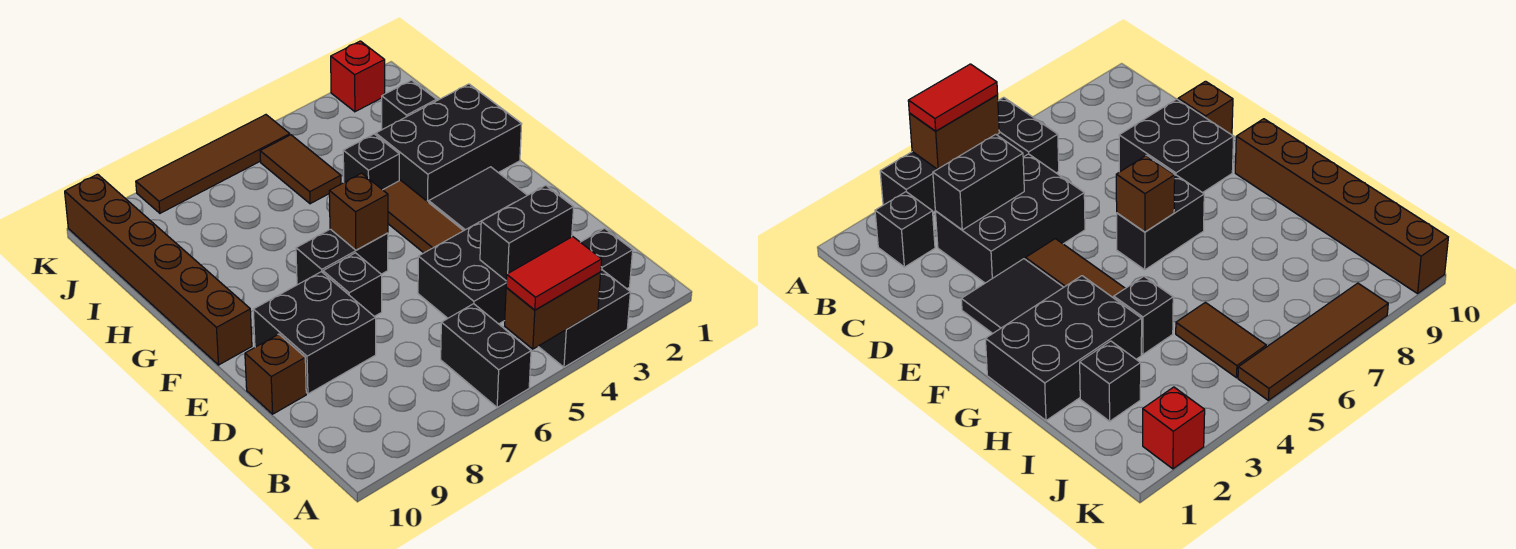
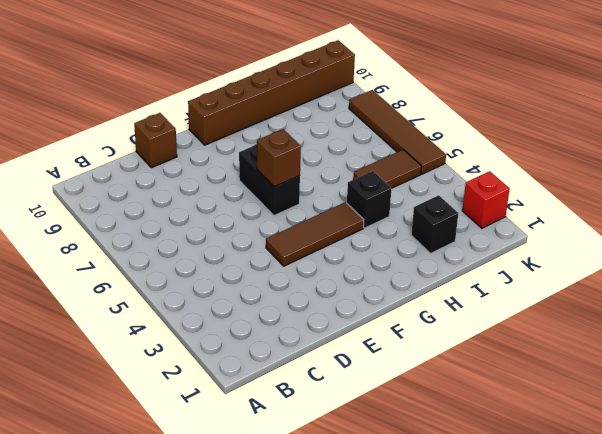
none -> black 1x2 brick [538,270,630,367]
none -> black 1x2 brick [441,304,531,407]
none -> black 1x1 brick [581,228,633,289]

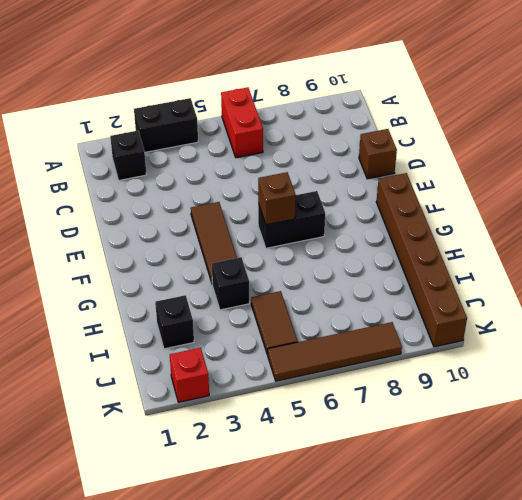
red 1x2 brick [221,87,263,158] -> black 1x2 brick [441,304,531,407]
none -> black 2x3 brick [418,203,513,324]
none -> black 2x2 brick [253,272,376,394]
none -> black 2x2 tile [429,167,527,231]

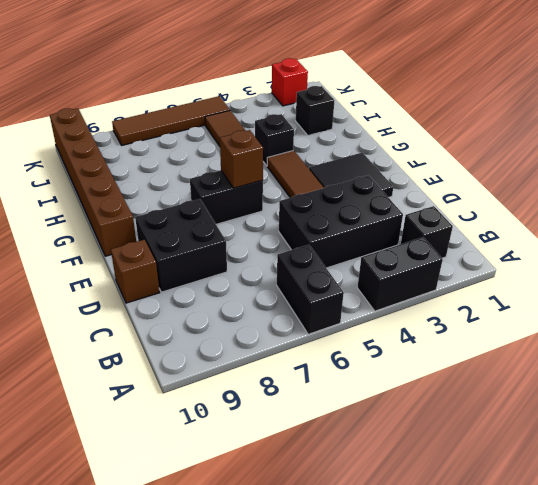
none -> black 1x1 brick [323,253,382,316]
none -> black 2x3 brick [376,84,522,202]
none -> brown 1x2 brick [505,272,601,349]

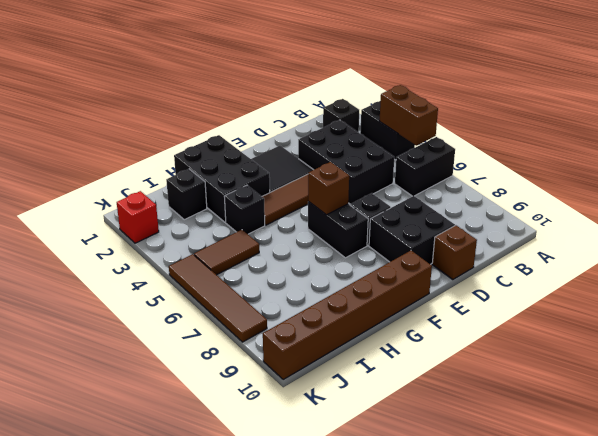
none -> black 1x2 brick [480,185,574,280]
none -> red 1x2 tile [506,237,602,310]

